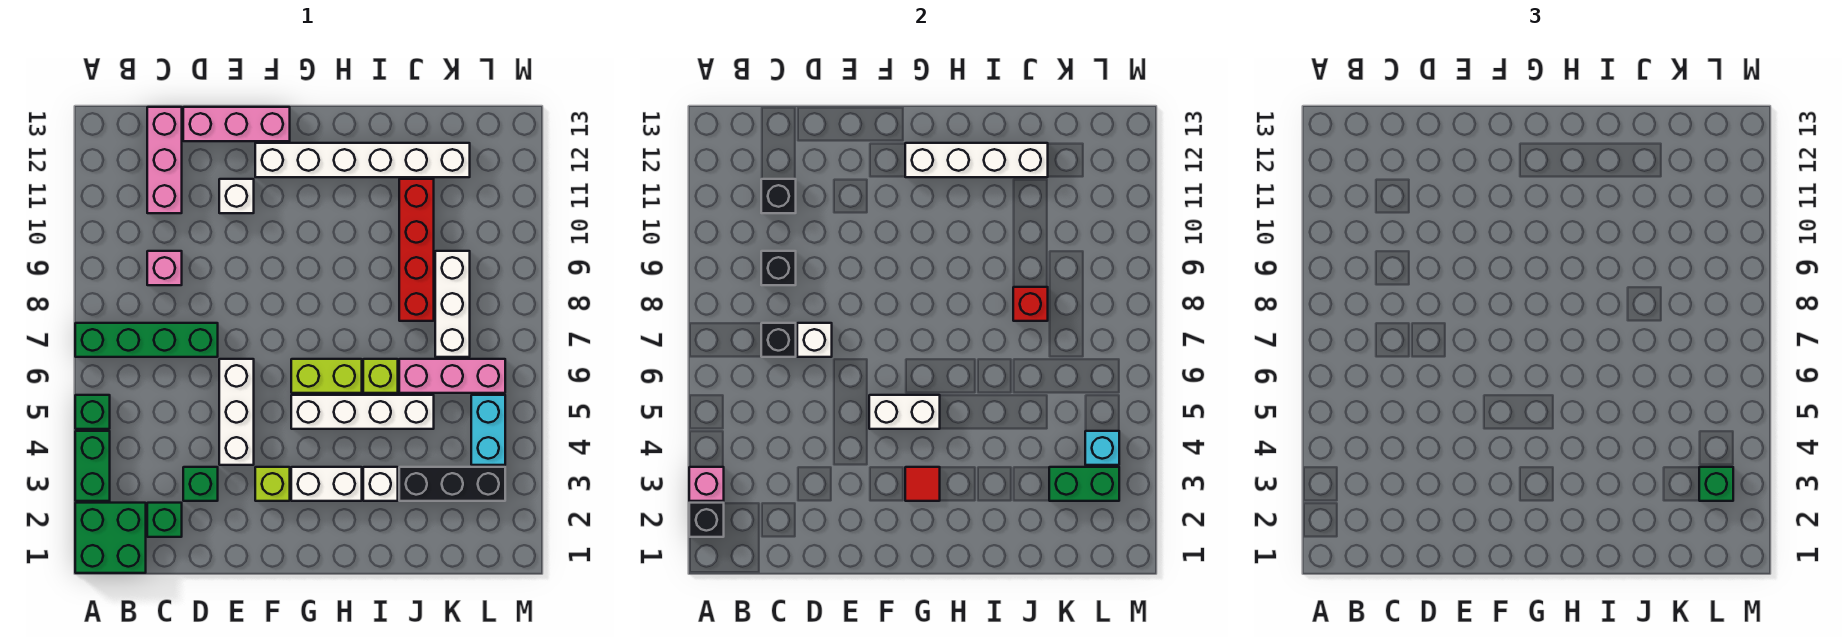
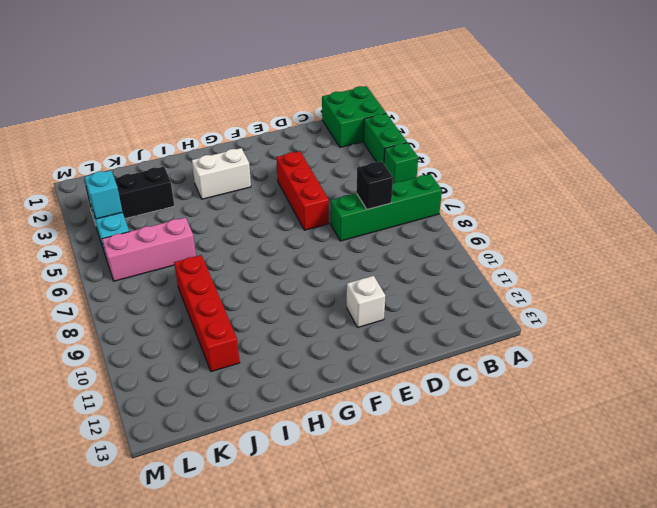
red 1x3 brick [276,151,329,230] -> white 1x3 brick [219,359,254,465]
none -> green 1x1 brick [147,503,182,537]
none -> pink 1x1 brick [147,251,182,285]
none -> pink 1x3 brick [147,107,182,213]
none -> green 1x1 brick [183,467,218,501]

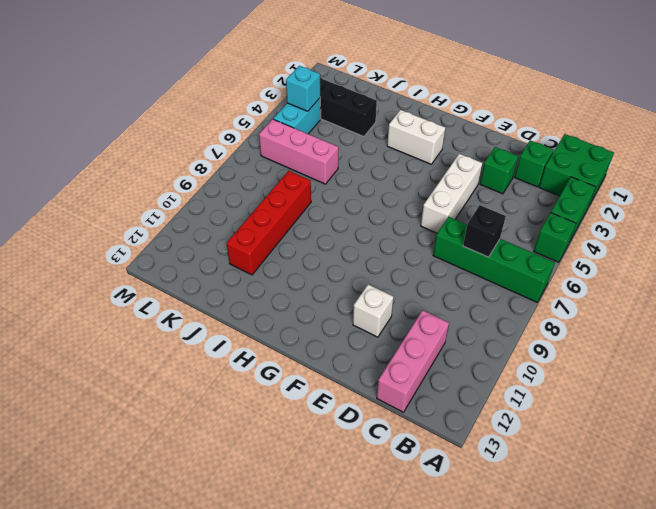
none -> pink 1x1 brick [147,251,182,285]
none -> pink 1x3 brick [183,107,290,141]
none -> lime 1x1 brick [255,467,290,501]
none -> white 1x6 brick [255,143,470,177]

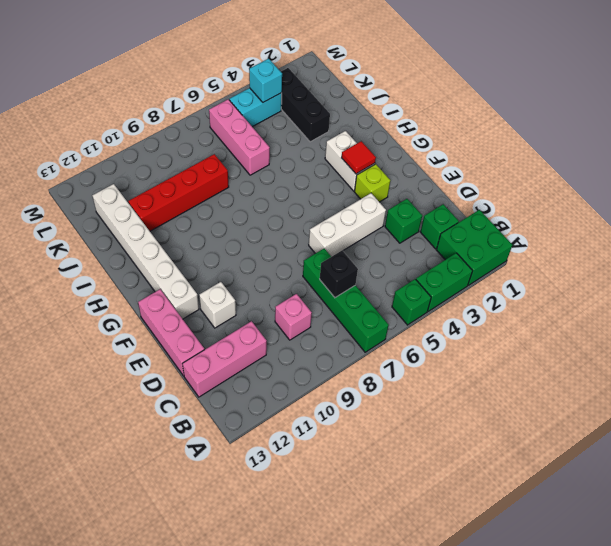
none -> white 1x4 brick [291,395,434,429]
none -> lime 1x2 brick [291,359,362,393]
none -> white 1x1 brick [363,467,398,501]
none -> lime 1x1 brick [363,359,398,393]

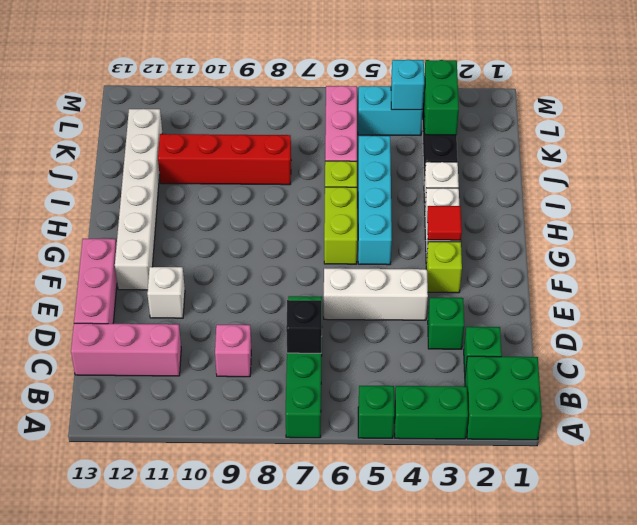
cyan 1x4 brick [358,136,392,265] -> white 1x4 brick [291,395,434,429]
none -> white 1x3 brick [435,251,470,357]
none -> black 1x1 brick [689,503,724,537]
none -> pink 1x1 brick [689,467,724,501]
none -> black 1x1 brick [761,251,796,285]

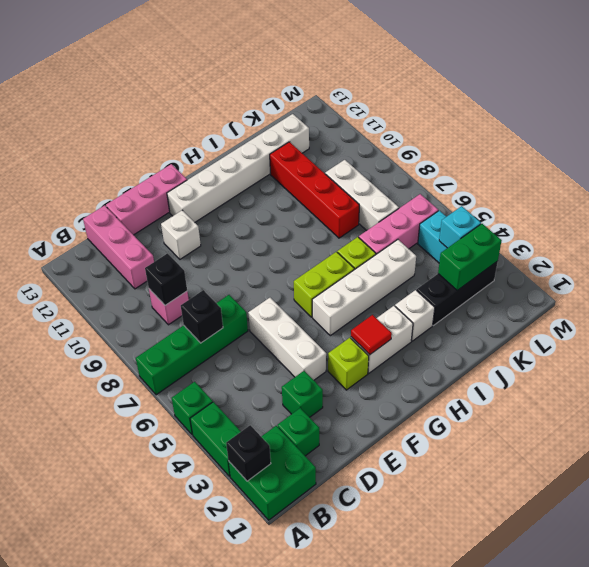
none -> pink 1x1 brick [689,467,724,501]
none -> black 1x1 brick [761,179,796,213]
none -> white 1x1 brick [797,323,832,357]
none -> white 1x2 brick [869,395,940,429]

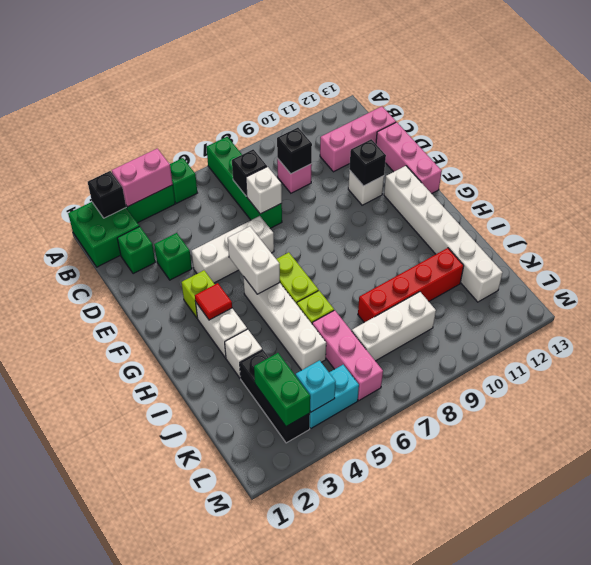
pink 1x2 brick [112,148,173,207] -> pink 1x1 brick [689,467,724,501]
black 1x1 brick [349,139,386,186] -> black 1x1 brick moved to [761,179,796,213]
none -> white 1x4 brick [905,143,1048,177]
none -> red 1x1 brick [1013,287,1048,321]
none -> green 1x1 brick [1699,467,1733,501]

